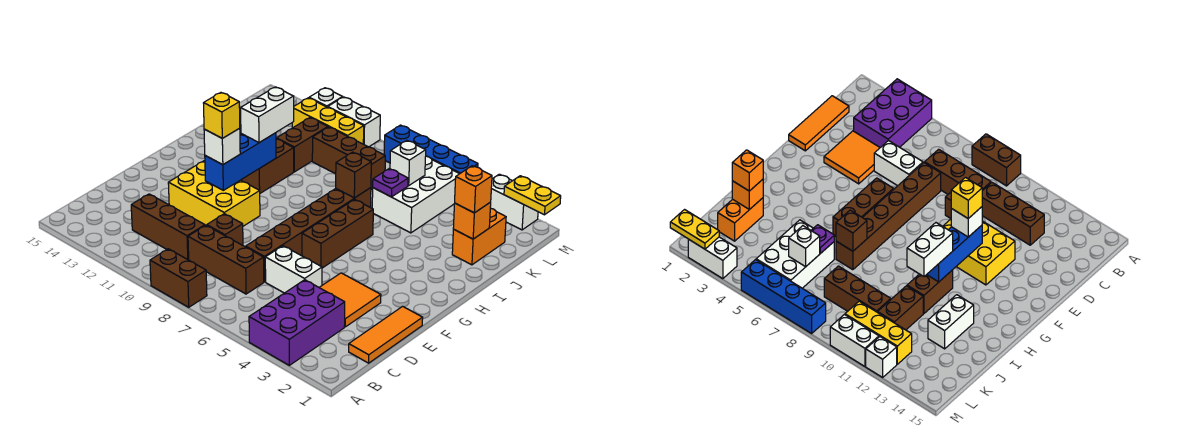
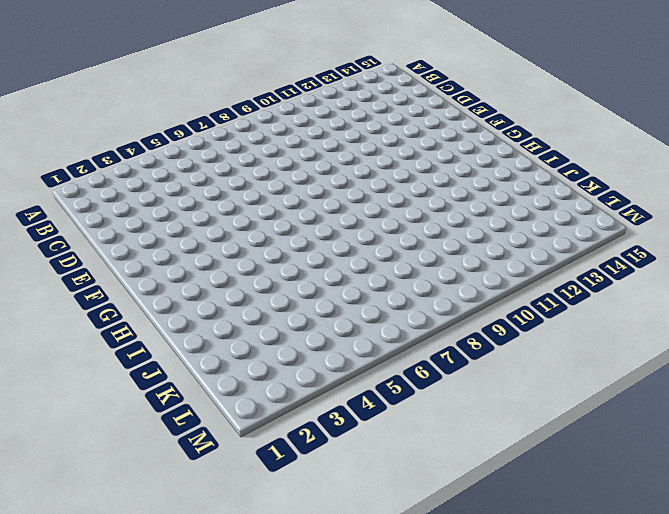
none -> purple 2x3 brick [249,280,345,365]
none -> brown 1x2 brick [150,249,207,307]
none -> orange 1x3 tile [349,306,423,363]
none -> brown 1x3 brick [188,225,264,294]

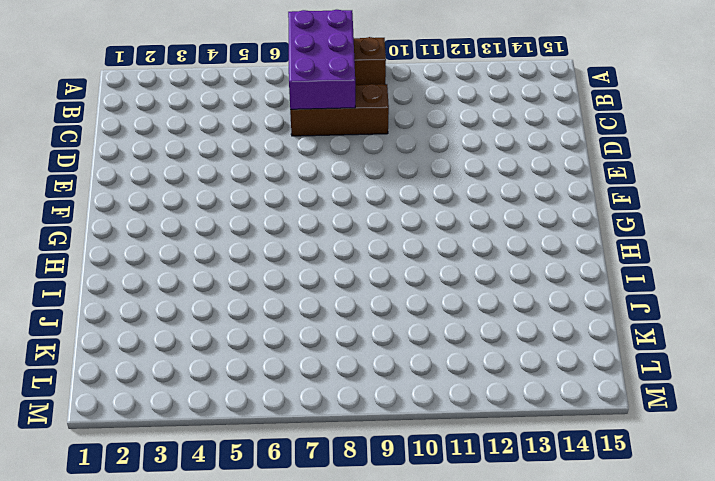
purple 2x3 brick [288,10,355,109] -> purple 2x3 brick moved to [249,280,345,365]
none -> orange 1x3 tile [349,306,423,363]
none -> brown 1x3 brick [131,194,205,260]
none -> orange 2x2 tile [319,273,381,327]
none -> white 1x2 brick [265,246,322,293]

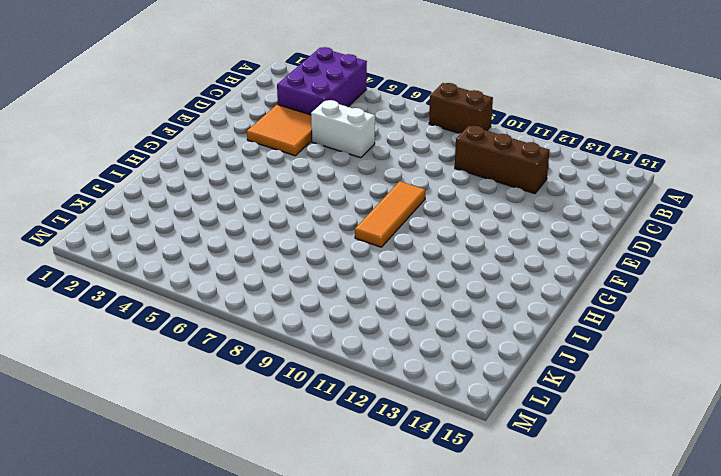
orange 1x3 tile [355,181,425,247] -> orange 1x3 tile moved to [349,306,423,363]
none -> brown 1x3 brick [188,225,264,294]
none -> brown 1x6 brick [246,188,371,282]
none -> brown 1x1 brick [207,214,243,245]
none -> yellow 2x3 brick [168,161,260,226]

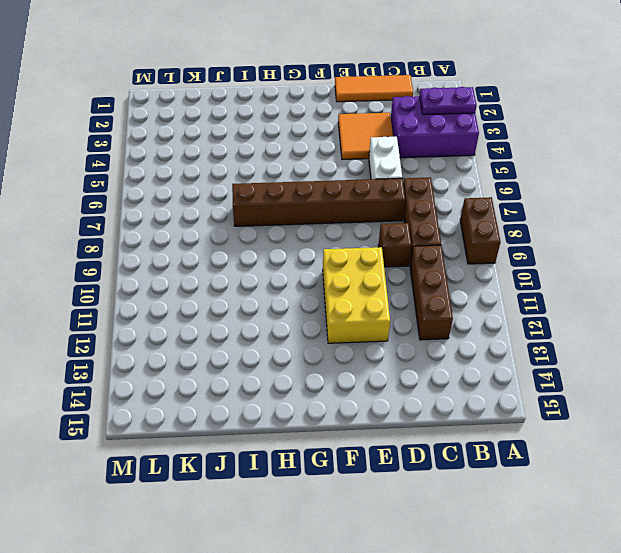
purple 1x2 plate [420,87,477,115] -> none
none -> brown 1x3 brick [302,199,373,268]
none -> brown 1x2 brick [242,139,294,193]
none -> white 1x2 brick [928,295,974,349]
none -> orange 1x2 brick [452,208,506,265]

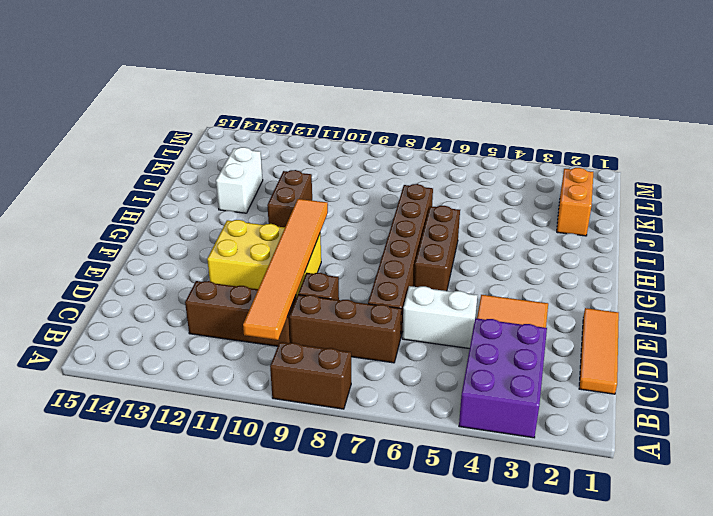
orange 1x6 tile [243,199,328,340] -> none
none -> white 2x3 brick [372,156,459,233]
none -> brown 1x2 brick [276,118,328,172]
none -> brown 1x3 brick [312,127,385,189]
none -> yellow 1x3 brick [292,98,364,144]

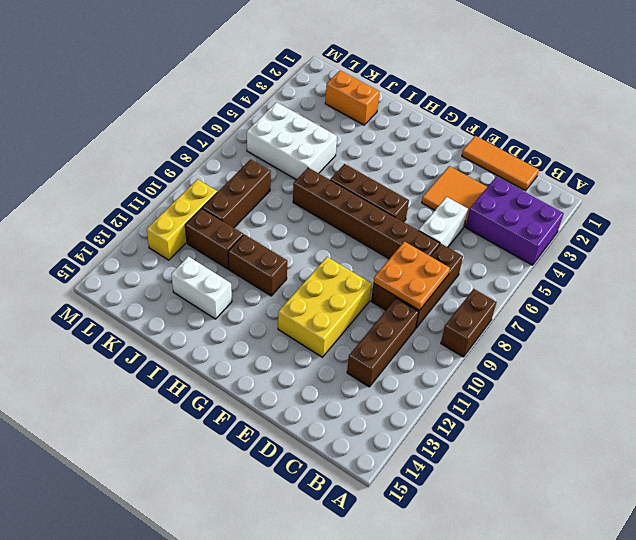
orange 2x2 plate [374,242,450,310] -> none
none -> white 1x2 brick [490,174,538,230]
none -> blue 1x4 brick [384,125,478,174]
none -> white 1x2 brick [328,97,380,147]
none -> white 1x1 brick [309,88,343,107]

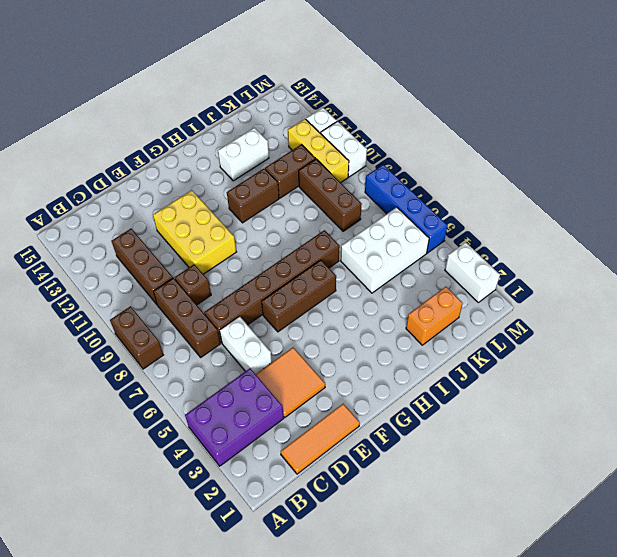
none -> blue 1x3 brick [205,133,276,190]
none -> brown 1x1 brick [336,152,371,198]
none -> orange 1x1 brick [453,202,491,239]
none -> purple 1x1 plate [373,169,408,197]

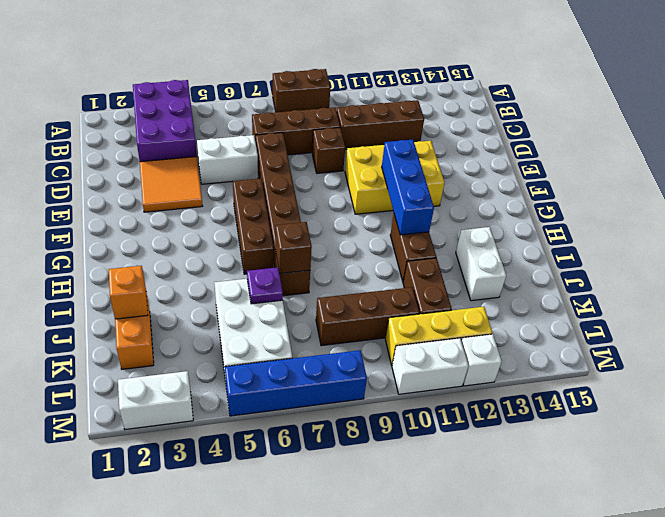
none -> orange 1x3 tile [349,306,423,363]
none -> white 1x1 brick [390,140,426,186]
none -> yellow 1x2 plate [504,176,561,215]
none -> white 1x1 brick [204,128,240,165]

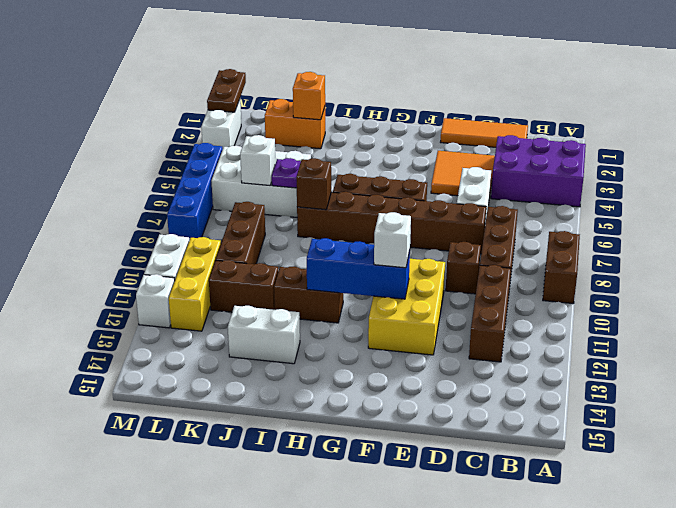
brown 1x2 plate [207,69,246,112] -> yellow 1x2 plate [504,176,561,215]
none -> white 1x2 brick [241,87,294,143]
none -> orange 1x1 brick [455,166,492,213]
none -> yellow 1x1 brick [204,93,240,138]

